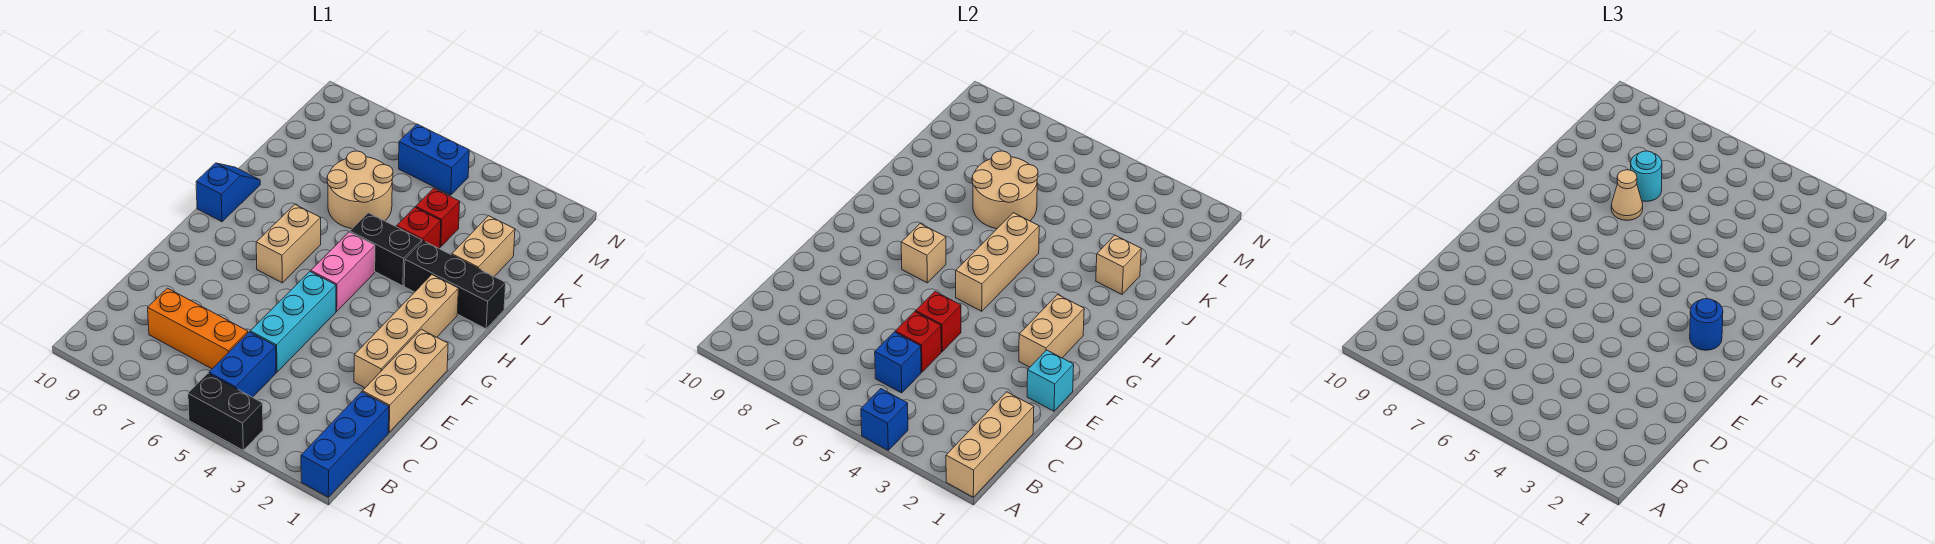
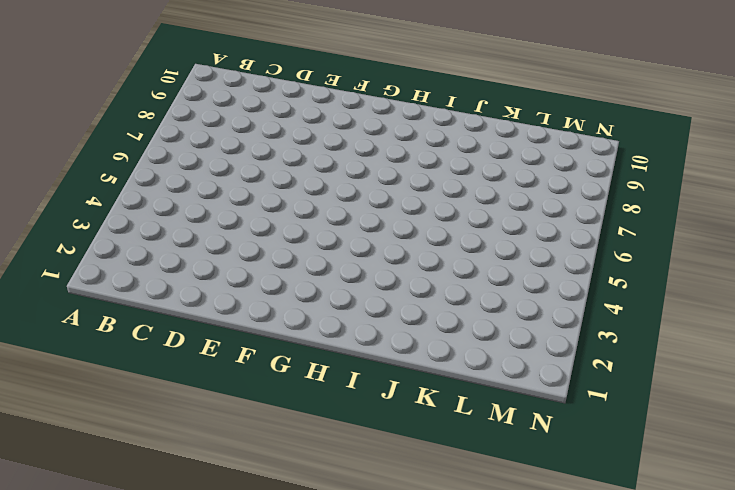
none -> blue 1x3 brick [301,392,389,497]
none -> black 1x2 brick [188,374,263,450]
none -> blue 1x2 brick [209,332,276,397]
none -> orange 1x3 brick [148,288,248,369]

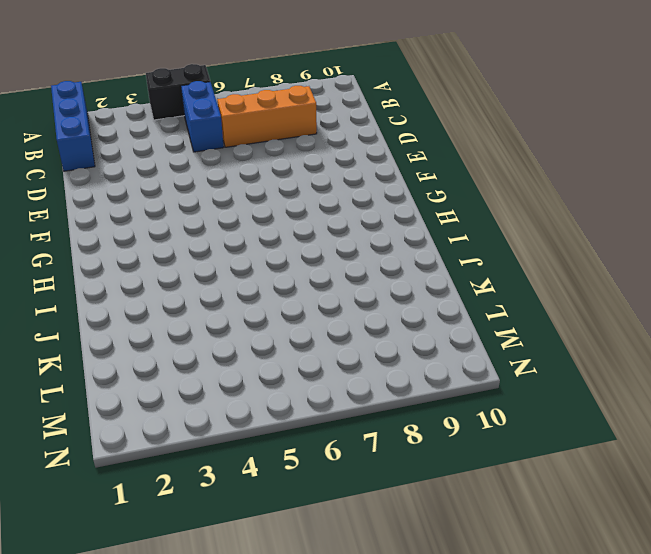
none -> tan 1x3 brick [363,329,448,432]
none -> cyan 1x3 brick [250,272,336,372]
none -> tan 1x4 brick [354,275,458,388]
none -> pink 1x2 brick [311,232,375,311]

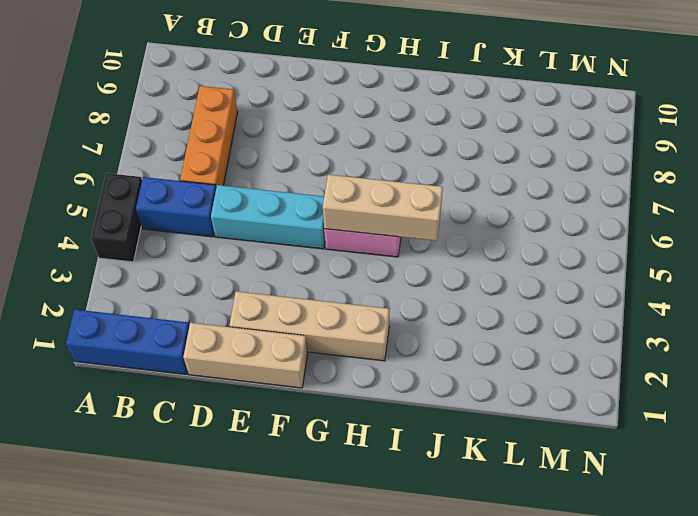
none -> tan 1x2 brick [256,205,321,283]
none -> blue 1x2 slope [196,163,260,222]
none -> black 1x3 brick [404,241,506,329]
none -> black 1x2 brick [350,213,422,286]

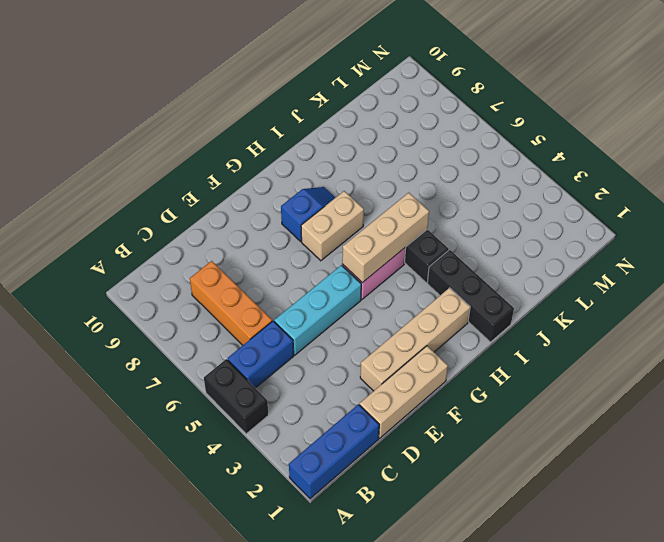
blue 1x2 slope [281,187,335,241] -> blue 1x2 slope moved to [196,163,260,222]
none -> tan 1x2 brick [452,216,515,277]
none -> red 1x1 brick [397,207,441,248]
none -> tan 2x2 round brick [327,151,393,229]
none -> red 1x1 brick [416,188,460,247]

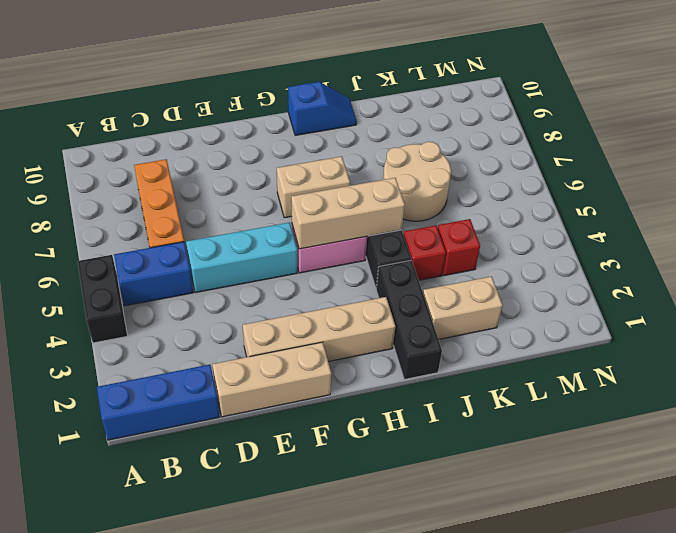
none -> blue 1x2 brick [399,124,469,195]
none -> tan 1x3 brick [946,392,1034,497]
none -> blue 1x1 brick [861,389,908,450]
none -> blue 1x1 brick [875,332,921,393]

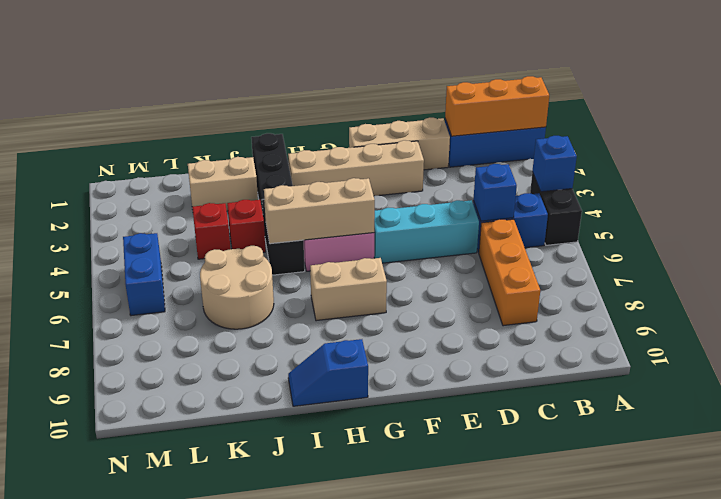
orange 1x3 brick [445,76,549,136] -> tan 1x3 brick [946,392,1034,497]
none -> red 1x1 brick [895,312,941,372]
none -> cyan 1x1 brick [1027,350,1074,411]
none -> red 1x1 brick [916,292,961,352]
none -> tan 1x2 brick [1019,295,1084,367]

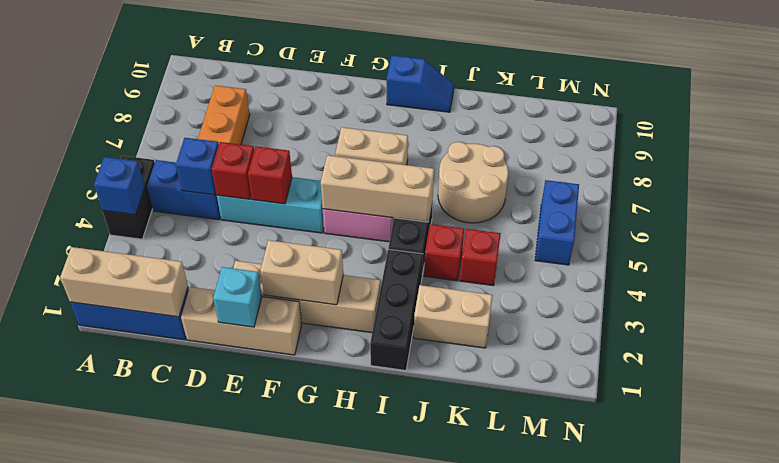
none -> tan 1x1 brick [901,224,946,283]
none -> tan 1x1 brick [1096,235,1141,294]
none -> tan 2x2 round brick [972,151,1038,229]
none -> blue 1x1 round brick [1690,299,1723,350]

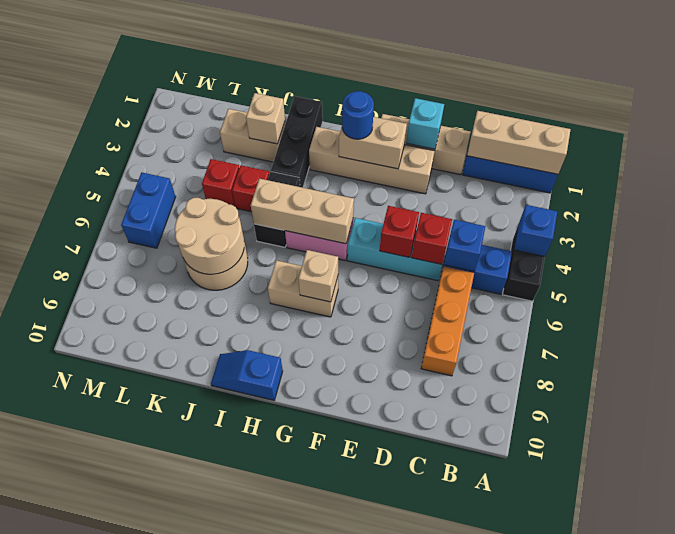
none -> tan 1x1 cone [1611,170,1643,220]
none -> cyan 1x1 round brick [1631,151,1662,201]

